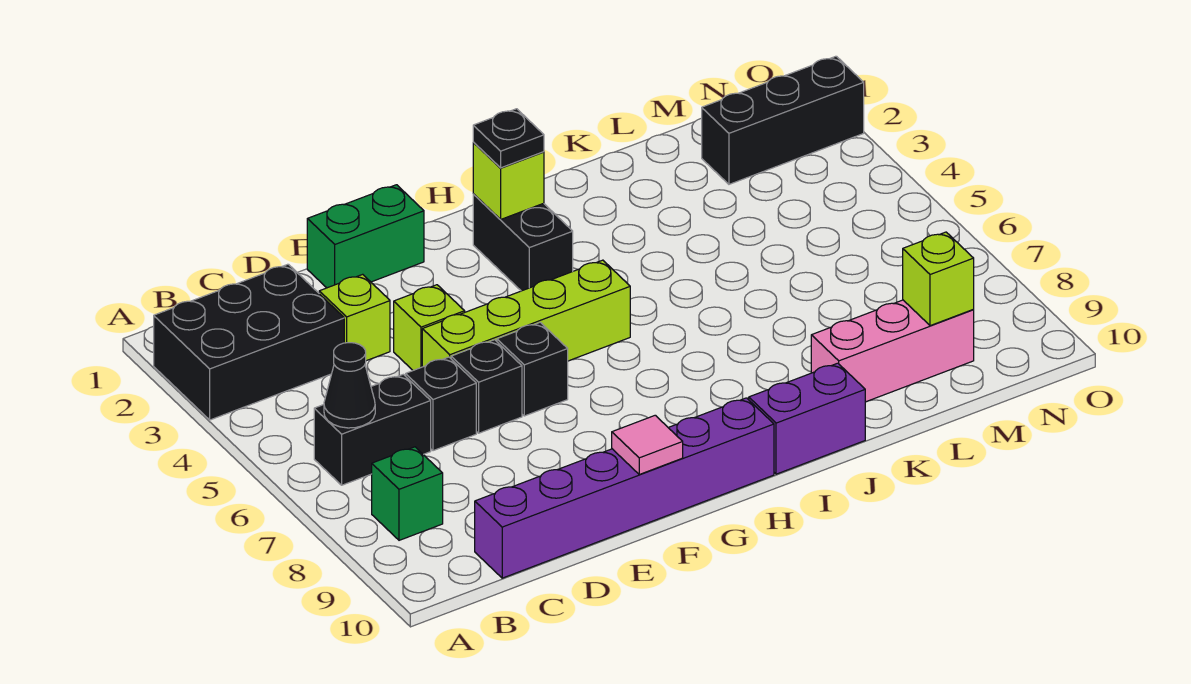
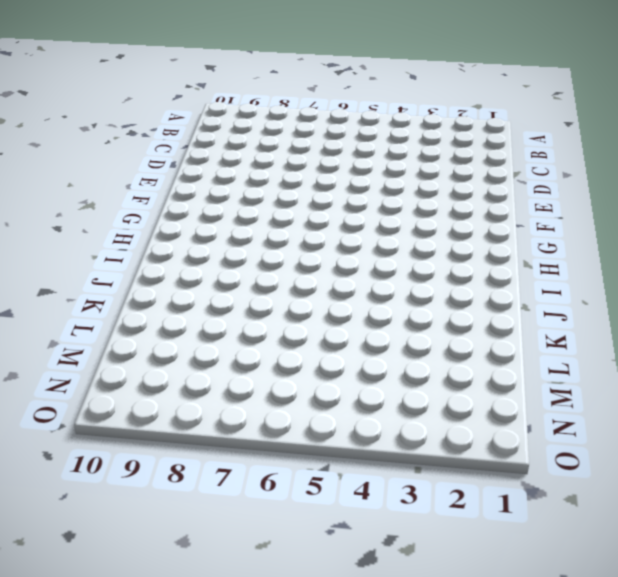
none -> black 2x3 brick [154,264,344,420]
none -> black 1x2 brick [314,374,431,485]
none -> green 1x1 brick [372,447,443,540]

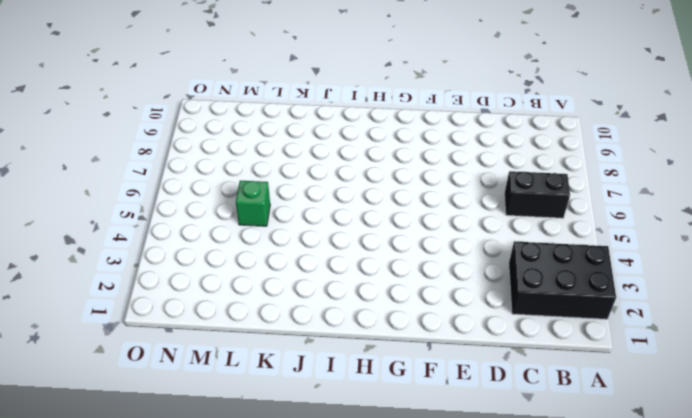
green 1x1 brick [236,181,270,226] -> green 1x1 brick moved to [372,447,443,540]
none -> purple 1x6 brick [475,398,774,578]
none -> lime 1x1 brick [319,274,390,361]
none -> black 1x1 brick [406,357,476,451]

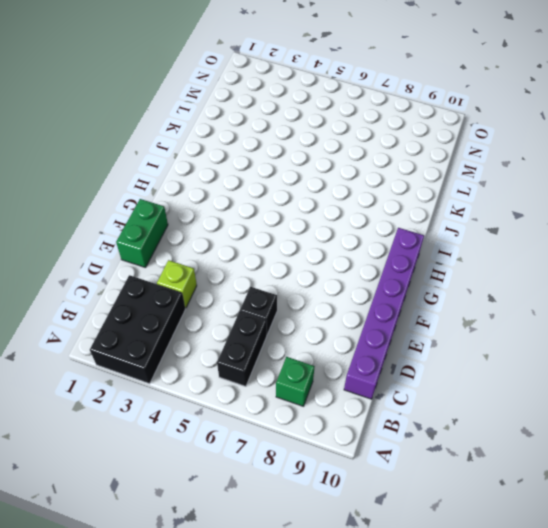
none -> lime 1x1 brick [394,285,465,370]
none -> lime 1x4 brick [422,260,630,367]
none -> black 1x1 brick [451,340,522,433]

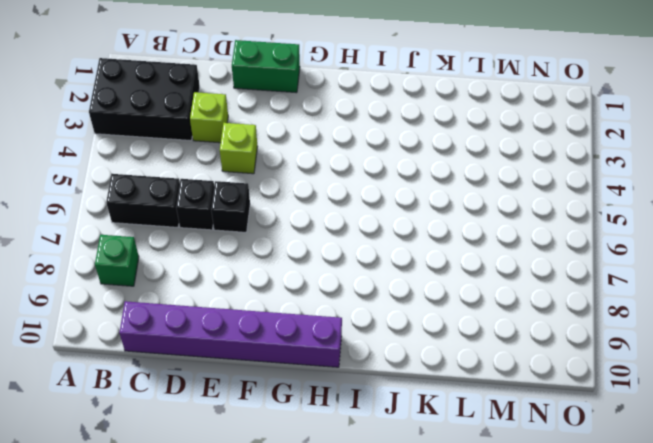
none -> lime 1x4 brick [422,260,630,367]
none -> black 1x1 brick [497,322,568,416]
none -> black 1x2 brick [473,194,573,291]

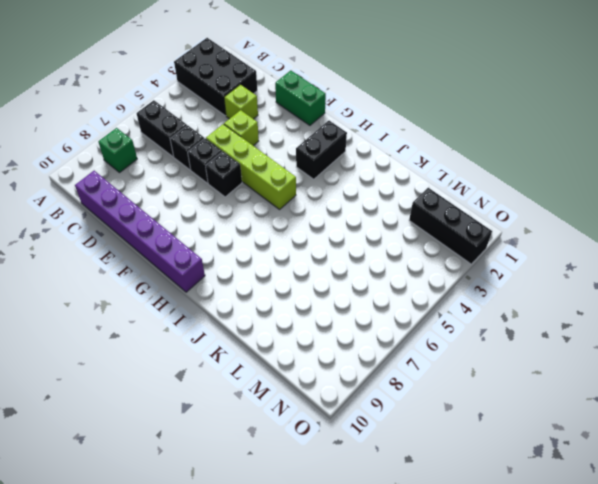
none -> purple 1x2 brick [749,363,865,474]
none -> pink 1x3 brick [811,300,974,402]
none -> black 1x1 cone [324,343,375,428]

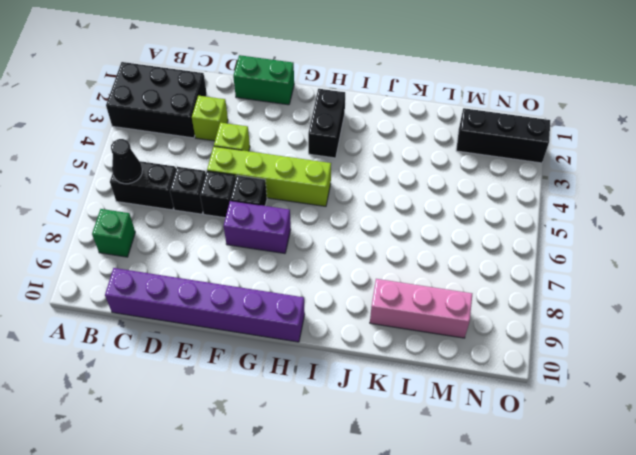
purple 1x2 brick [224,201,291,253] -> purple 1x2 brick moved to [749,363,865,474]
none -> pink 1x1 tile [612,415,683,474]
none -> lime 1x1 brick [473,143,544,220]
none -> lime 1x1 brick [903,232,974,326]

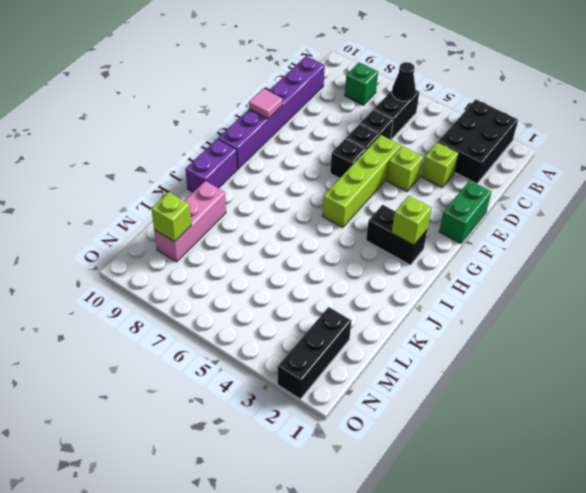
none -> black 1x1 plate [473,109,544,168]

